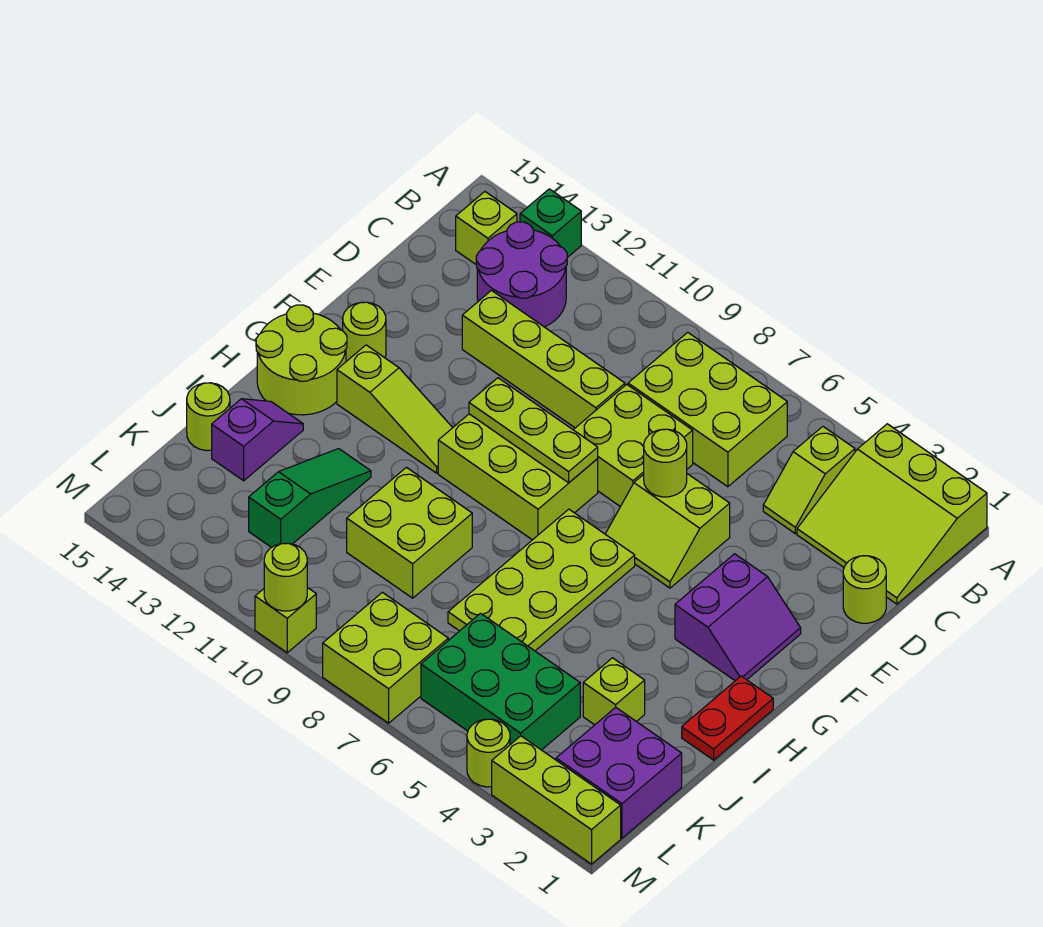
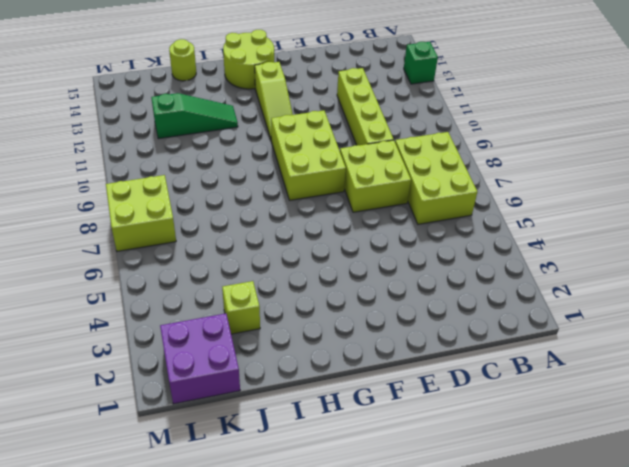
none -> lime 3x3 slope [797,424,987,604]
none -> lime 1x2 slope [763,427,855,534]
none -> purple 2x2 round brick [476,222,567,327]
none -> lime 1x1 brick [456,192,517,264]

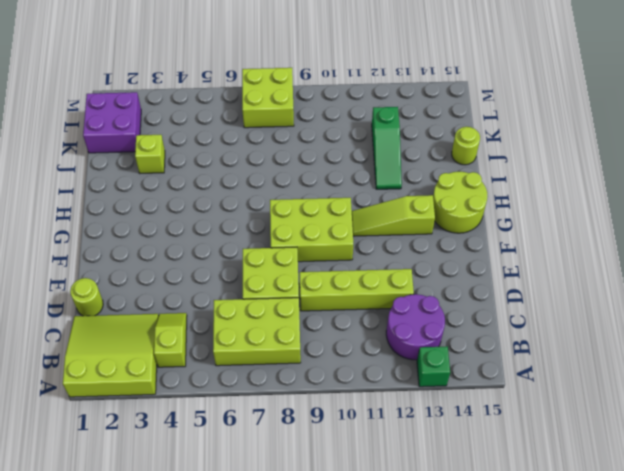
none -> lime 1x1 brick [456,192,517,264]
none -> lime 2x2 slope [605,474,730,588]
none -> purple 2x2 slope [675,554,801,681]
none -> lime 1x1 round brick [343,302,386,361]

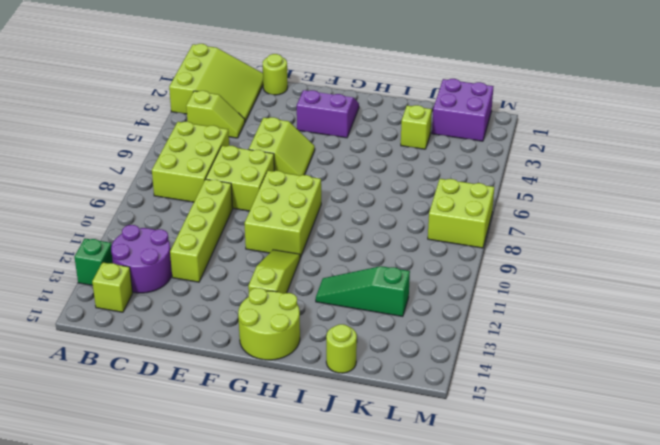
none -> lime 1x1 round brick [343,302,386,361]
none -> lime 2x4 plate [448,509,635,651]
none -> red 1x2 plate [682,676,773,760]
none -> lime 2x2 brick [347,467,472,598]

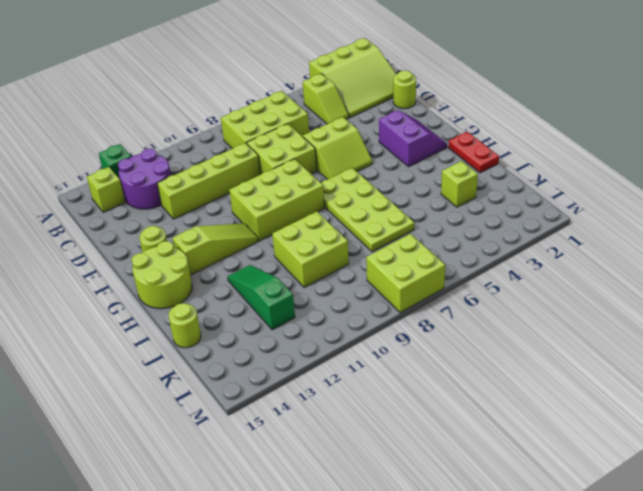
none -> purple 1x2 slope [212,399,303,481]
none -> purple 2x2 brick [556,707,682,838]
none -> green 2x3 brick [421,613,580,750]
none -> lime 1x3 brick [492,736,621,864]

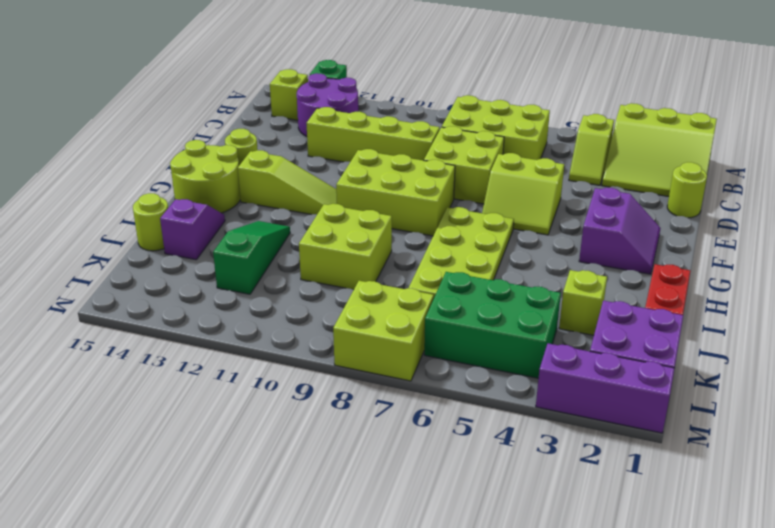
purple 1x3 brick [536,343,675,433] -> lime 1x3 brick [492,736,621,864]
none -> lime 1x1 round brick [467,719,510,787]
none -> lime 1x1 brick [255,587,316,653]
none -> lime 1x1 round brick [644,429,687,497]
none -> lime 1x3 plate [469,378,598,483]

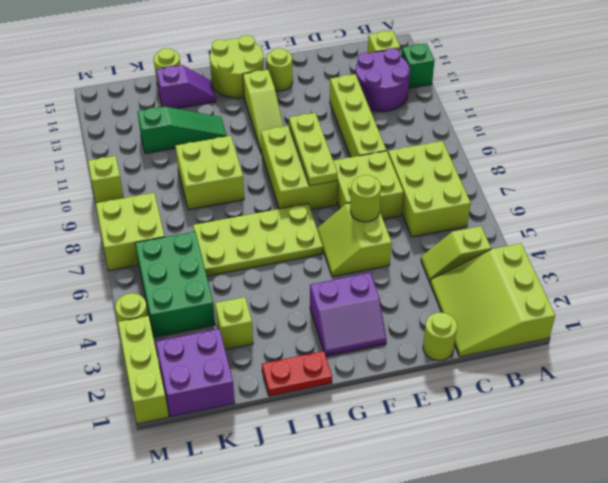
none -> lime 1x1 round brick [264,543,307,611]

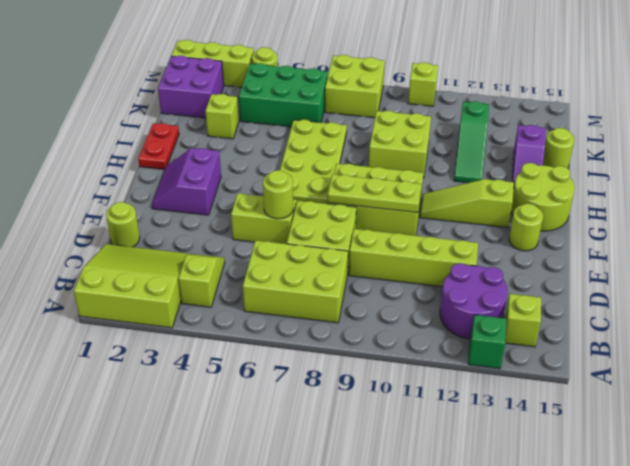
none -> lime 1x1 round brick [264,543,307,611]

